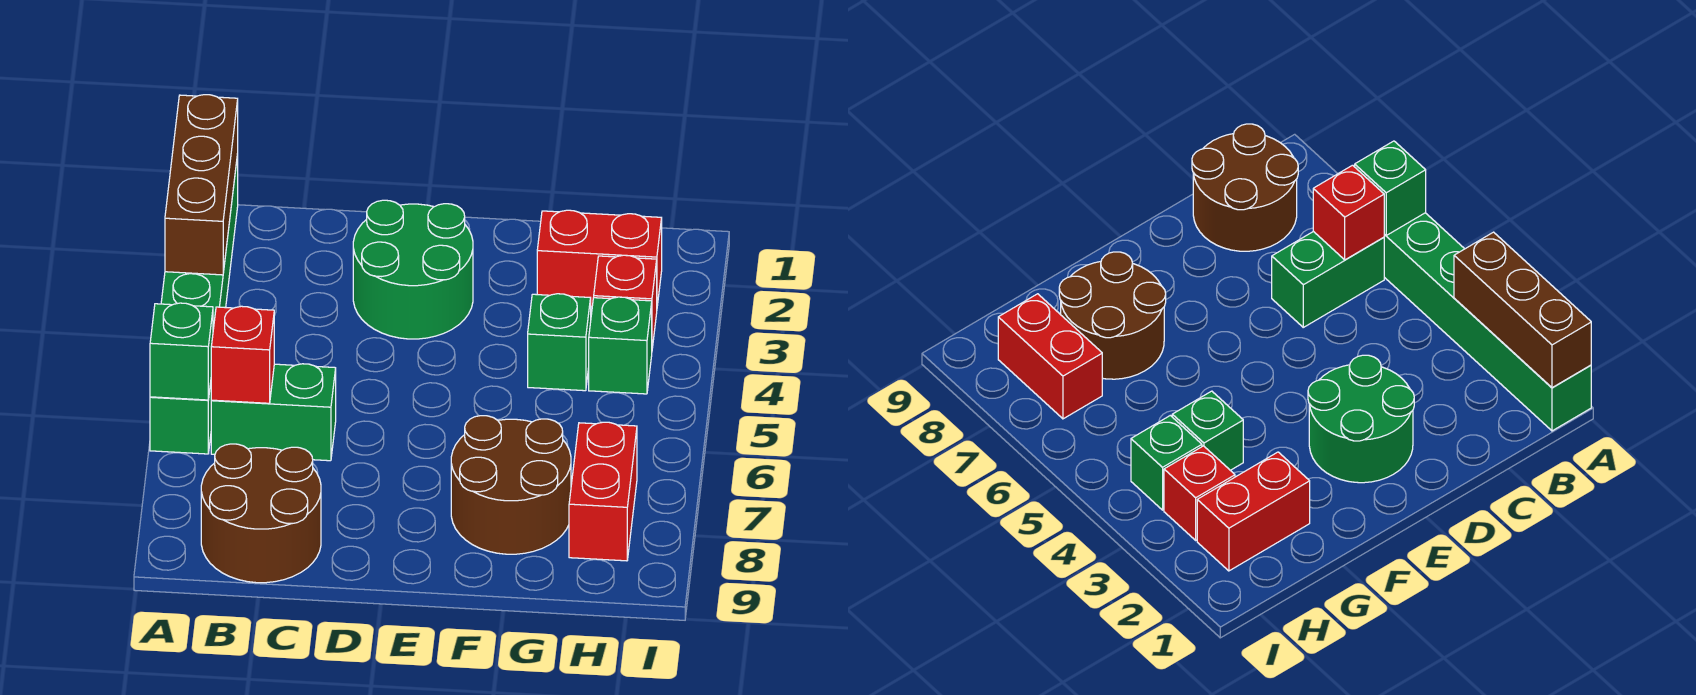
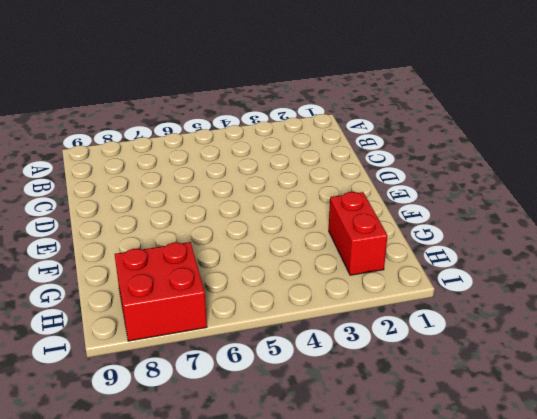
red 2x2 brick [115,242,207,341] -> red 1x2 brick [569,422,637,561]
none -> green 1x6 brick [150,154,238,454]
none -> green 1x2 brick [211,364,336,461]
none -> brown 2x2 round brick [201,444,321,583]

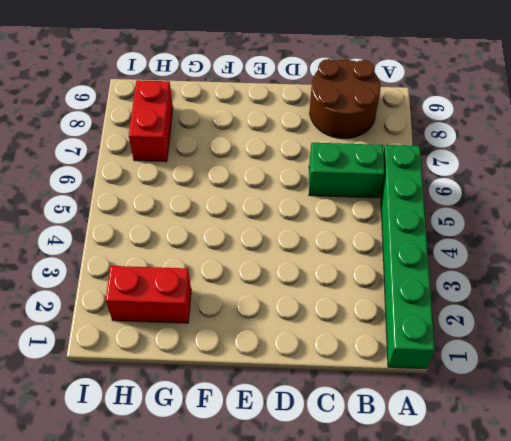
none -> green 2x2 round brick [353,200,473,339]
none -> brown 2x2 round brick [451,416,571,554]
none -> green 1x1 brick [528,294,591,391]

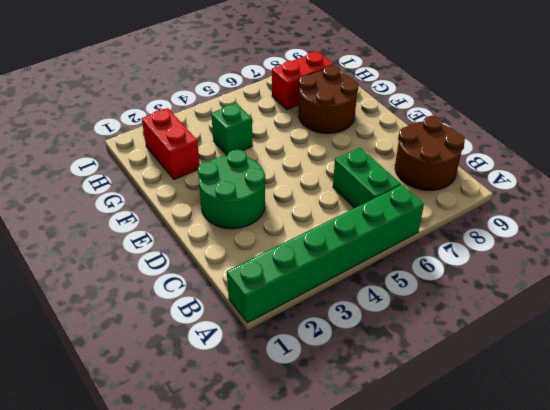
none -> red 1x1 brick [594,255,657,348]
none -> green 1x1 brick [589,297,652,394]
none -> brown 1x3 brick [165,95,238,275]

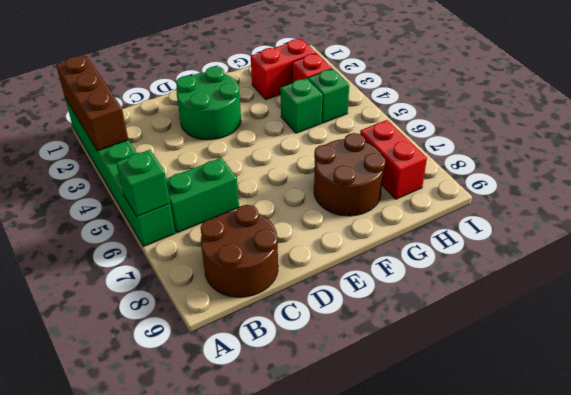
none -> red 1x1 brick [211,306,274,403]

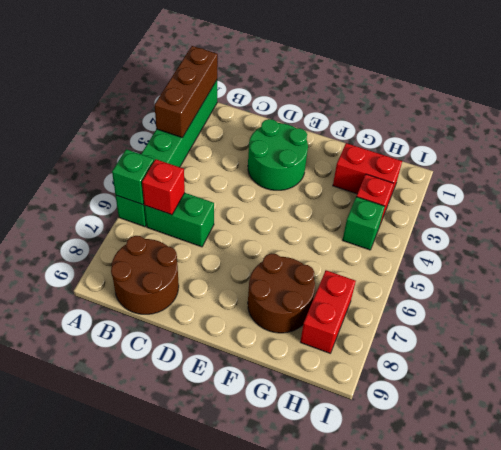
none -> green 1x1 brick [528,294,591,391]

